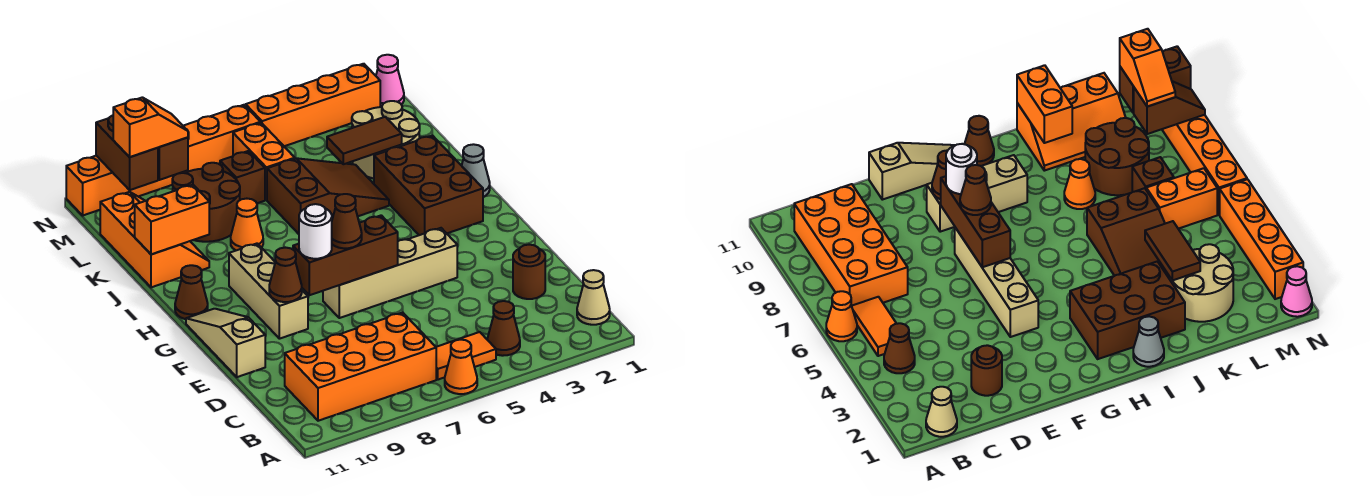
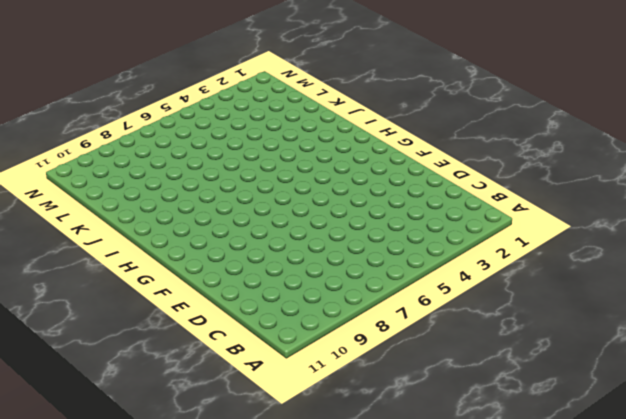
none -> orange 1x1 cone [445,340,477,394]
none -> tan 1x1 cone [577,270,610,325]
none -> brown 1x1 cone [487,301,520,356]
none -> orange 1x2 tile [436,332,496,380]

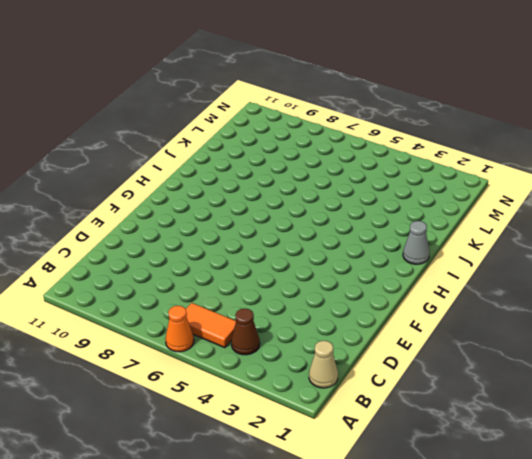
none -> orange 2x4 brick [285,313,436,421]
none -> brown 1x1 round brick [513,245,545,299]
none -> tan 1x3 slope [186,309,265,377]
none -> tan 1x4 brick [323,228,457,318]

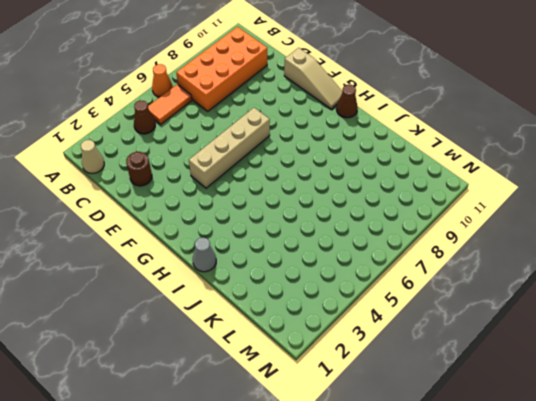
none -> tan 1x3 brick [229,243,308,339]
none -> brown 2x3 brick [374,135,483,235]
none -> brown 2x3 slope [267,158,389,234]
none -> orange 1x1 cone [231,199,263,250]

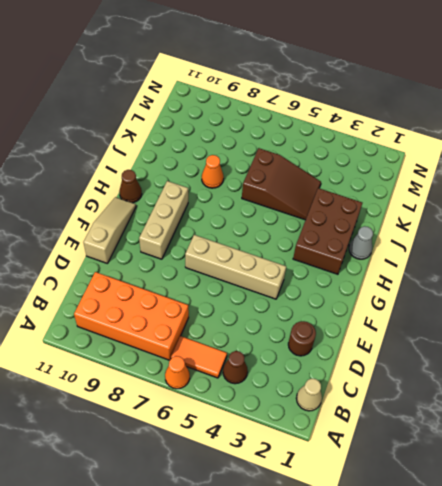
none -> orange 2x3 slope [100,192,209,287]
none -> tan 2x2 round brick [352,101,420,179]
none -> brown 2x2 round brick [172,163,240,242]
none -> orange 1x2 brick [233,123,295,200]

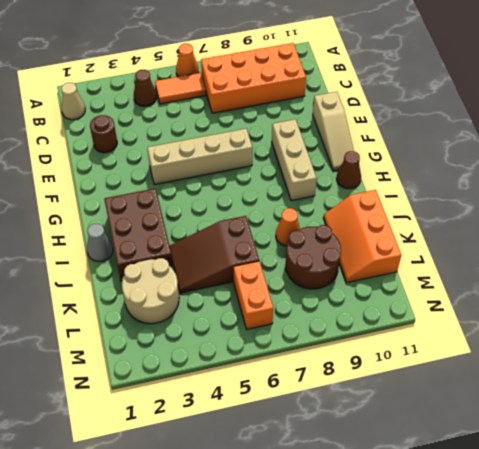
none -> brown 1x1 brick [220,151,265,203]
none -> pink 1x1 cone [376,55,404,107]
none -> orange 1x4 brick [246,64,380,146]
none -> orange 1x6 brick [66,105,261,215]

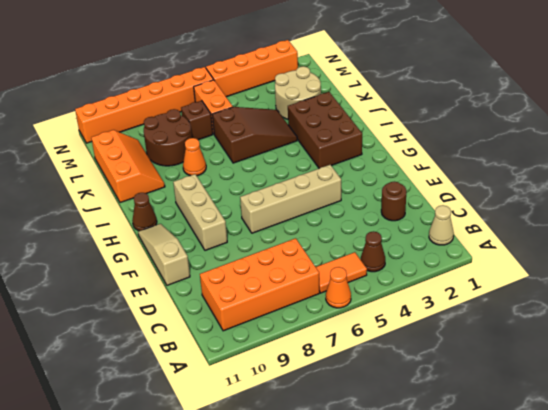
none -> grey 1x1 cone [462,144,490,197]
none -> pink 1x1 cone [376,55,404,107]
none -> brown 1x3 brick [293,215,398,295]
none -> brown 1x1 cone [269,248,302,302]

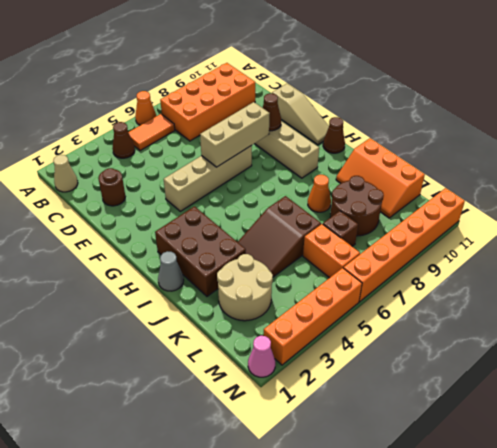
tan 1x3 brick [200,102,270,167] -> brown 1x3 brick [293,215,398,295]
none -> orange 1x2 brick [135,185,209,254]
none -> brown 1x2 tile [327,117,402,164]
none -> brown 1x2 slope [158,137,188,180]
none -> brown 1x2 brick [96,115,158,190]

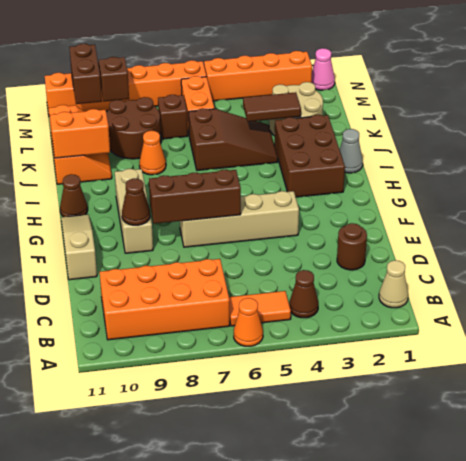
none -> brown 1x1 cone [332,194,362,248]
none -> white 1x1 round brick [299,204,332,259]
none -> orange 1x2 slope [113,97,188,157]

